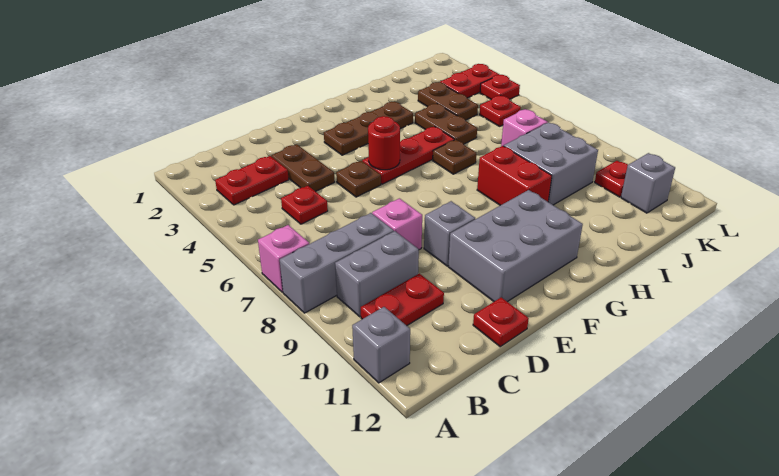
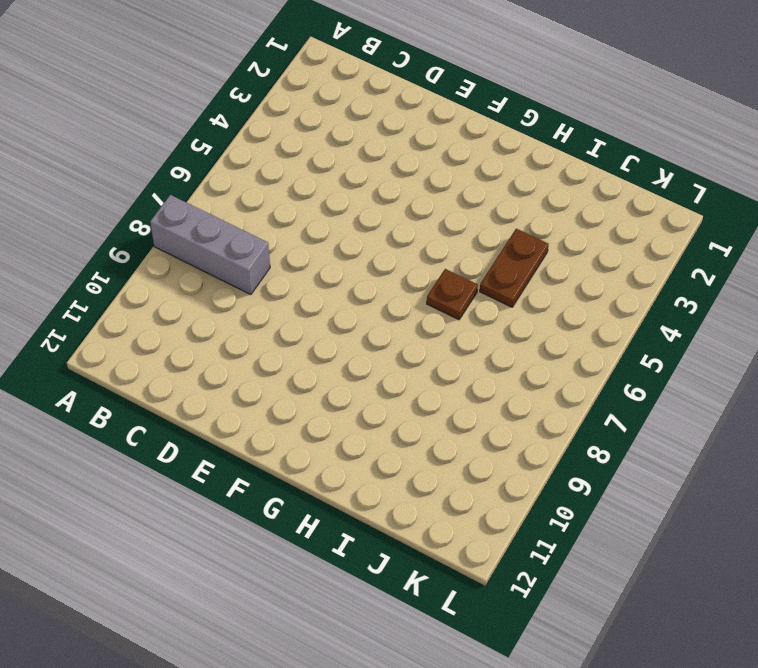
none -> pink 1x1 brick [258,225,309,292]
none -> grey 1x1 brick [352,307,410,383]
none -> red 1x2 plate [215,156,289,205]

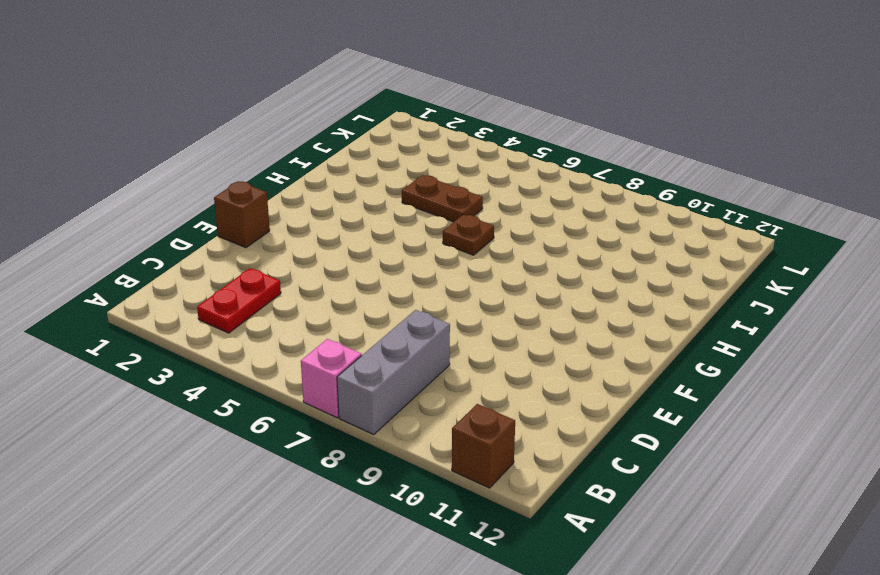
brown 1x1 brick [452,404,515,488] -> grey 1x1 brick [352,307,410,383]
brown 1x1 brick [214,181,270,248] -> none
none -> grey 1x2 brick [335,231,419,317]
none -> red 1x2 plate [361,273,444,326]
none -> red 1x1 plate [281,186,328,224]

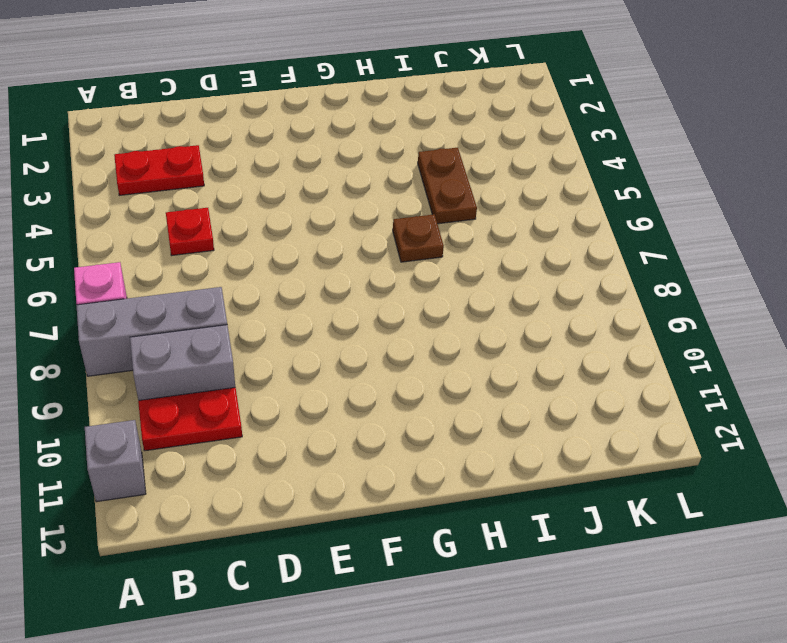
none -> brown 1x2 plate [272,144,335,192]
none -> pink 1x1 brick [372,198,422,250]
none -> red 1x1 plate [473,297,529,347]

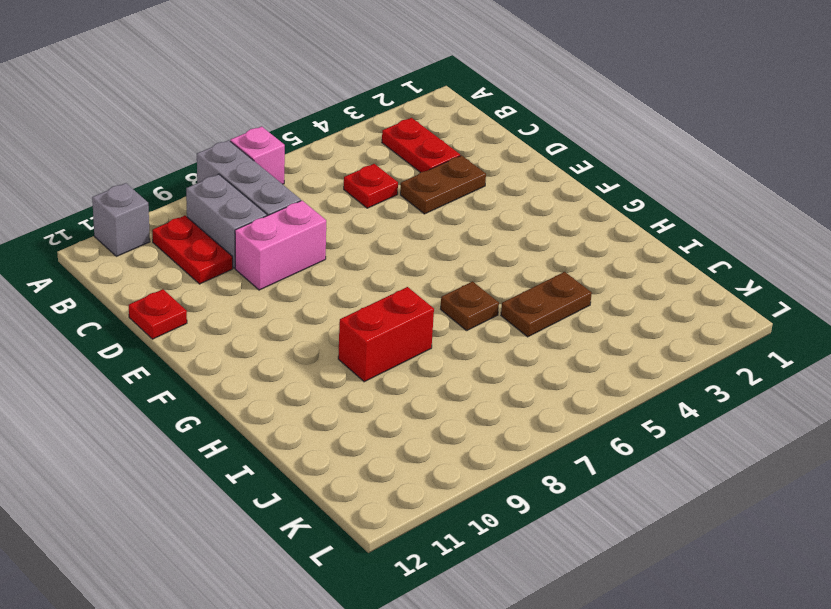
pink 1x2 brick [235,201,326,290] -> pink 1x1 brick [372,198,422,250]
none -> brown 1x1 plate [336,161,381,197]
none -> grey 1x1 brick [424,201,475,266]
none -> grey 2x3 brick [448,190,583,302]

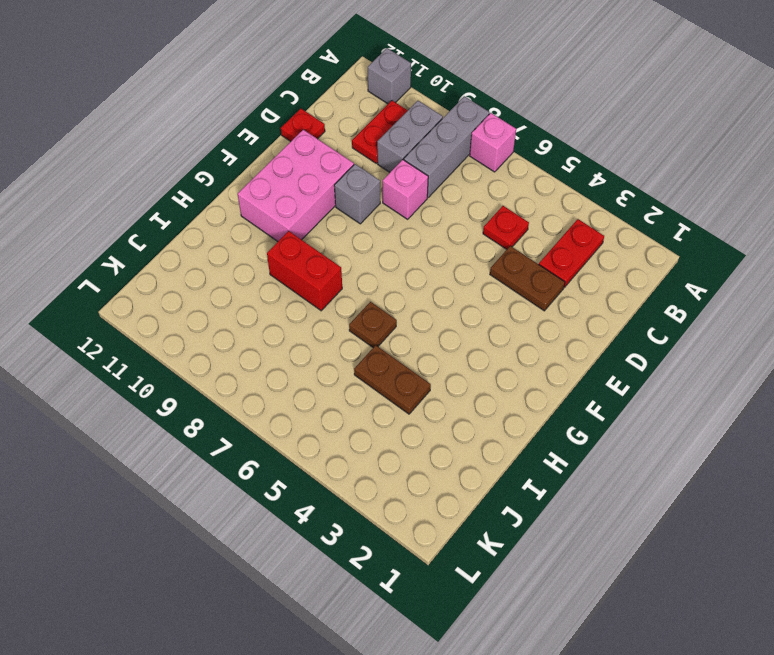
pink 2x3 brick [238,130,354,241] -> grey 2x3 brick [448,190,583,302]
none -> brown 1x1 plate [336,161,381,197]
none -> brown 1x3 plate [324,102,413,155]
none -> red 1x3 plate [362,126,454,184]

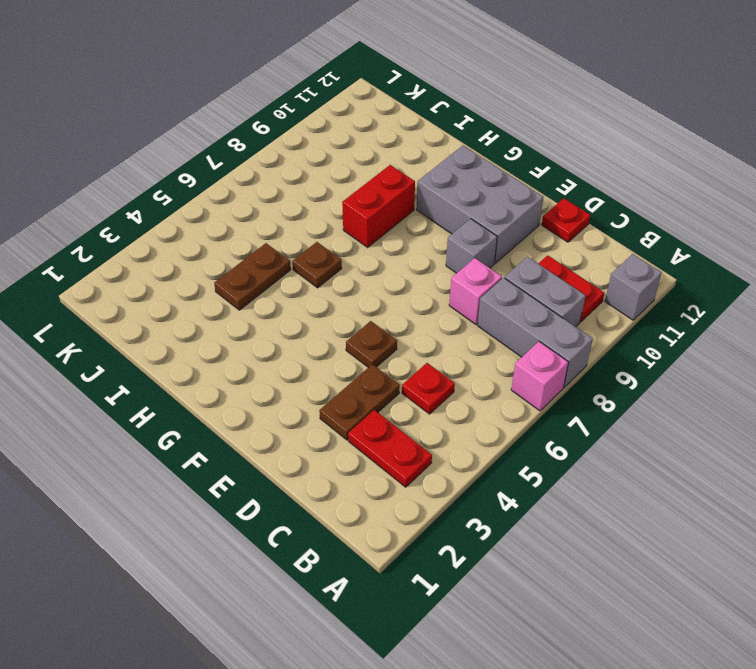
none -> brown 1x3 plate [324,102,413,155]
none -> red 1x3 plate [362,126,454,184]
none -> grey 2x2 brick [504,122,598,205]

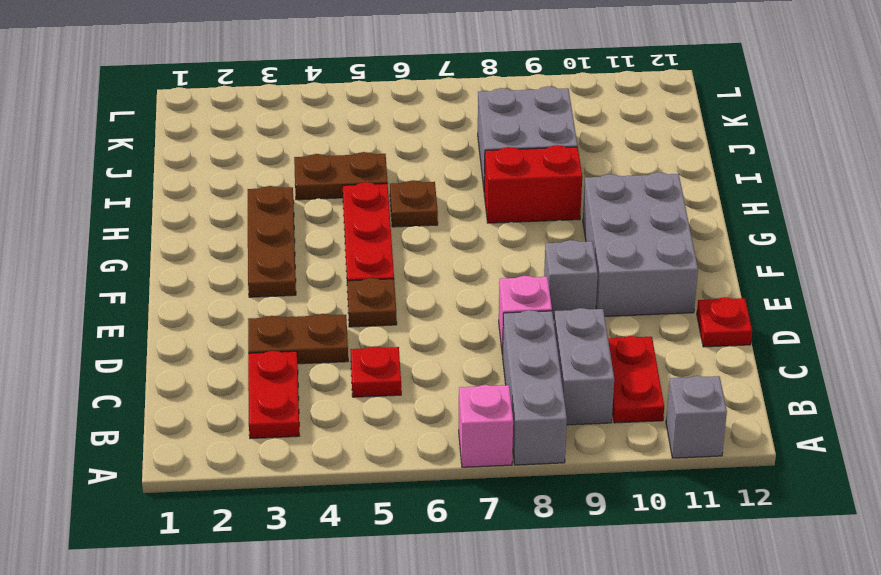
none -> brown 1x2 plate [418,82,478,120]
none -> pink 1x1 brick [501,109,548,146]
none -> red 1x2 plate [440,64,499,98]

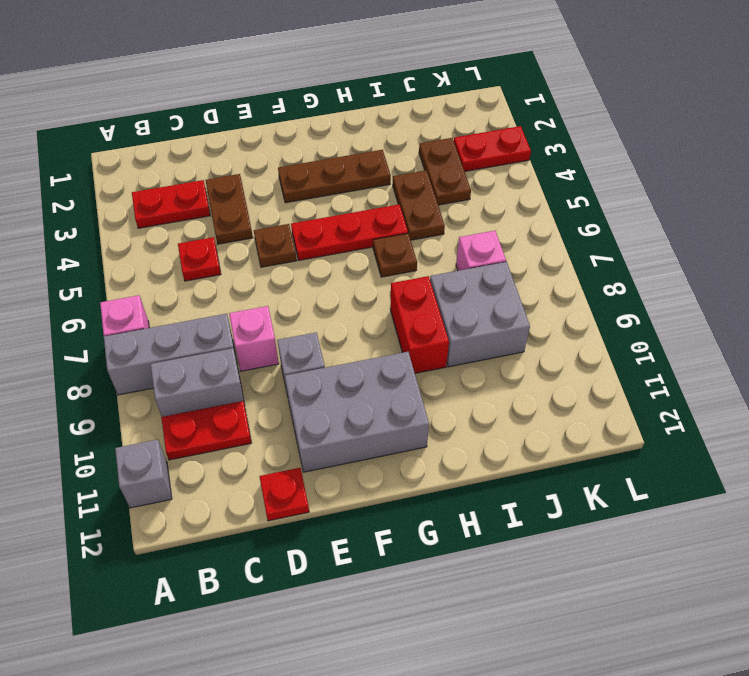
none -> red 1x1 plate [479,96,521,126]
none -> red 1x1 plate [595,161,628,197]
none -> grey 1x1 brick [621,153,675,213]

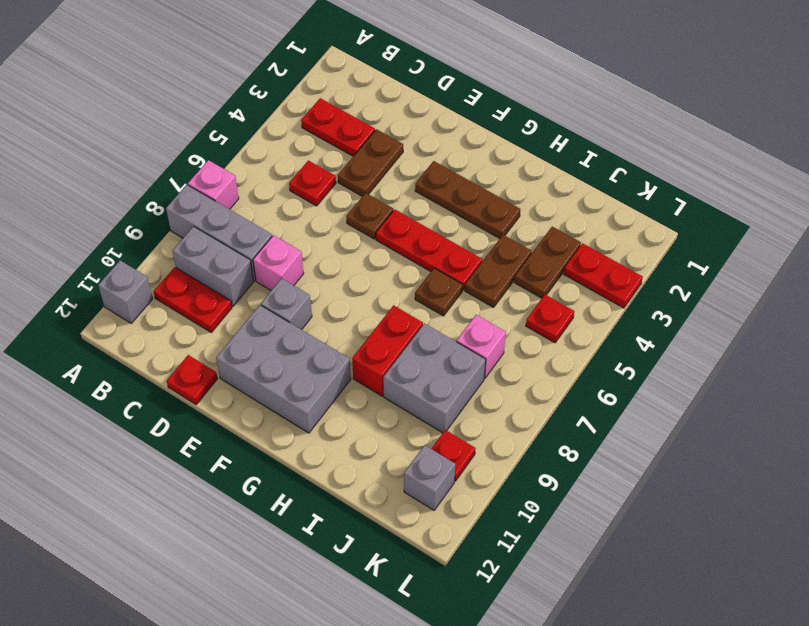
none -> red 1x1 plate [480,75,520,100]
none -> red 1x1 round brick [368,116,400,170]

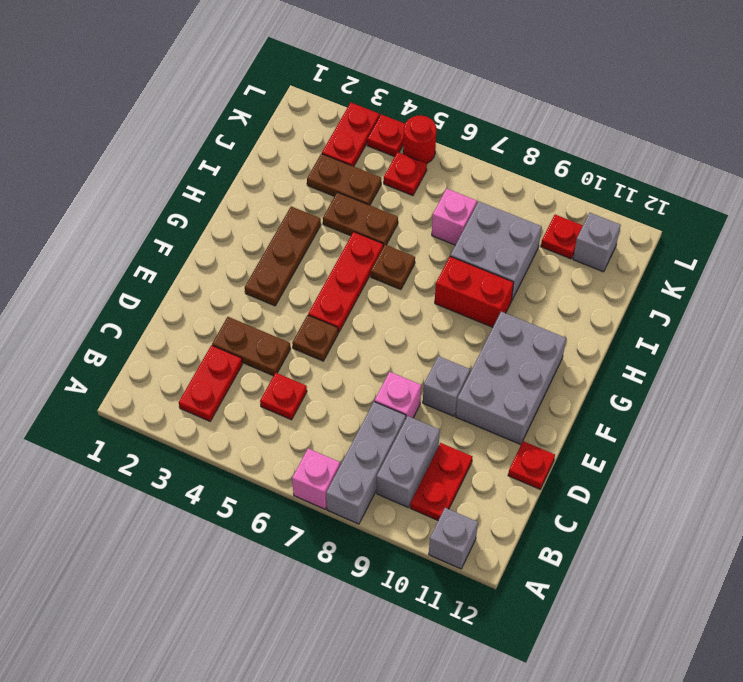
red 1x1 round brick [403,116,436,164] -> red 1x1 round brick moved to [368,116,400,170]

